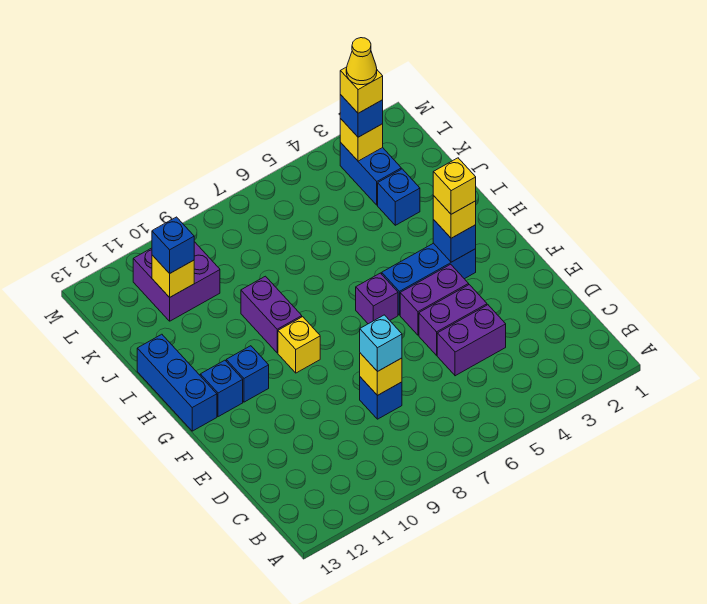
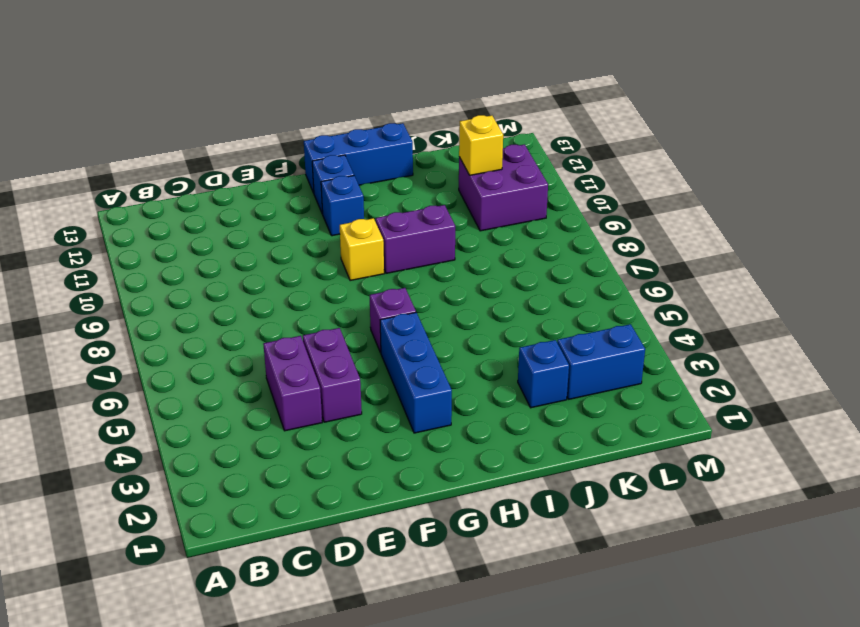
none -> blue 1x1 brick [360,377,402,419]
none -> purple 1x2 brick [400,264,469,335]
none -> yellow 1x1 brick [360,353,402,395]

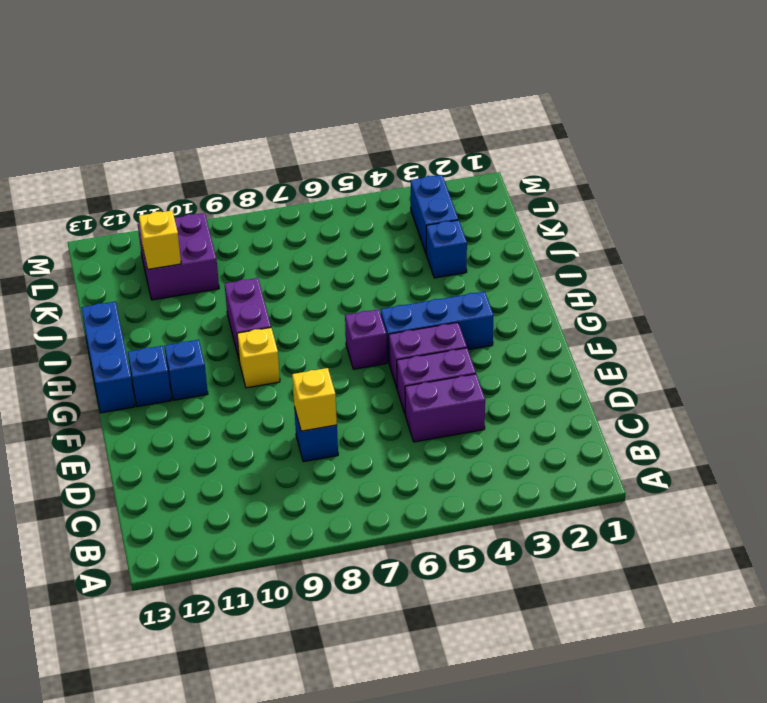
none -> blue 1x1 brick [433,219,476,262]
none -> yellow 1x1 brick [340,118,383,161]
none -> cyan 1x1 brick [360,315,402,372]

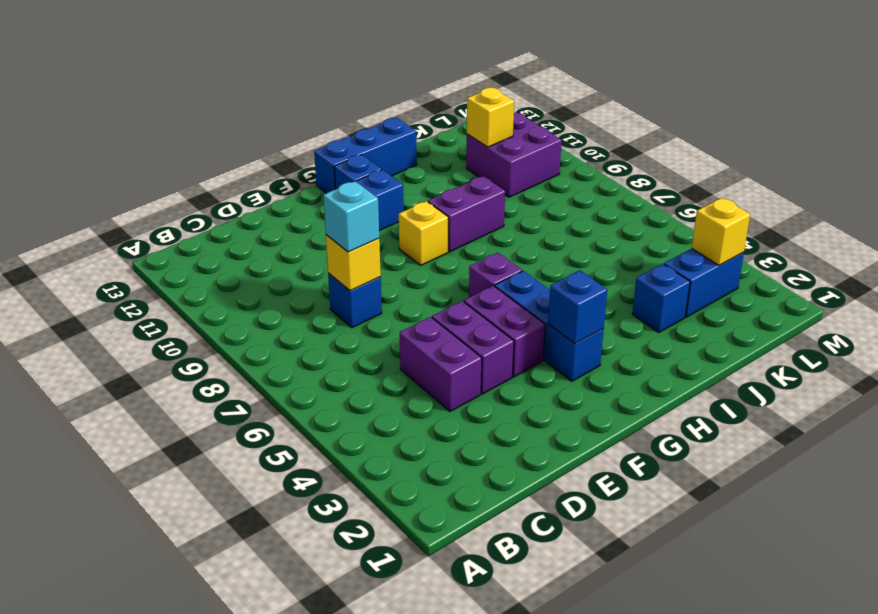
none -> yellow 1x1 brick [433,196,476,238]
none -> blue 1x1 brick [152,217,194,274]
none -> blue 1x1 brick [340,95,383,137]

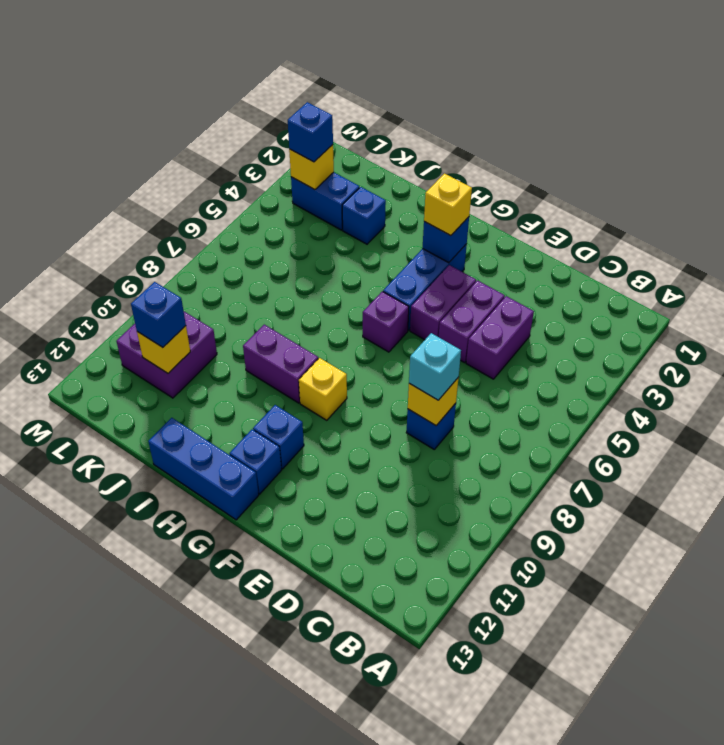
none -> yellow 1x1 brick [433,158,476,214]
none -> yellow 1x1 brick [340,67,383,113]
none -> yellow 1x1 cone [346,38,377,85]

